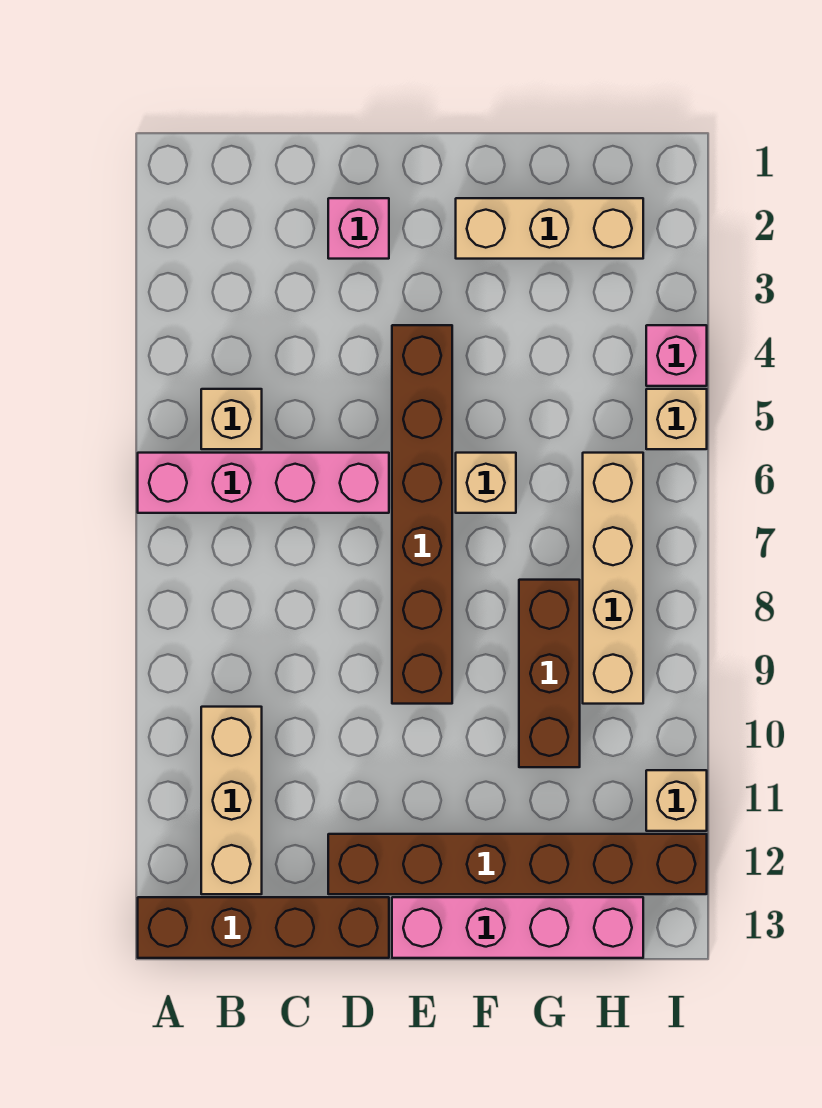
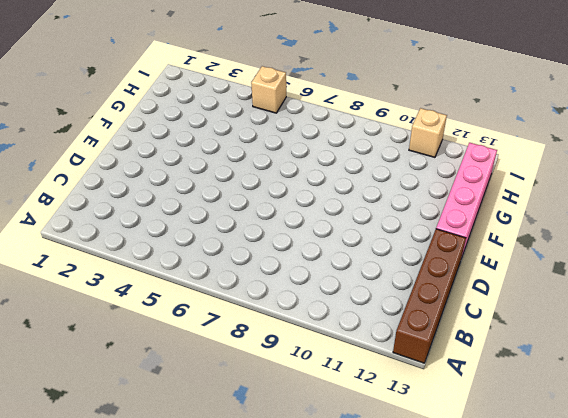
none -> pink 1x4 brick [138,453,389,513]
none -> tan 1x1 brick [201,389,262,449]
none -> tan 1x3 brick [201,707,262,894]

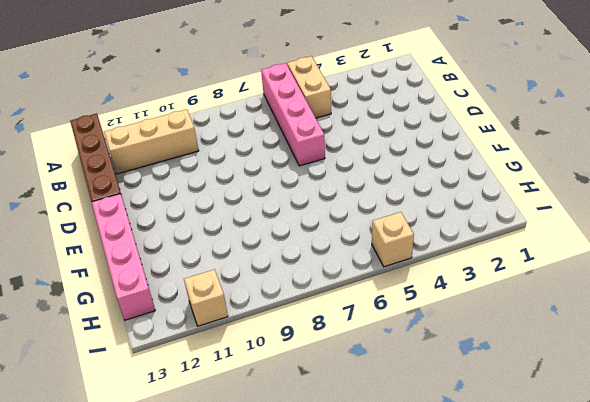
tan 1x2 brick [287,56,331,118] -> tan 1x1 brick [201,389,262,449]
none -> pink 1x1 brick [328,198,389,259]
none -> brown 1x6 brick [328,834,707,894]
none -> brown 1x6 brick [392,325,452,704]

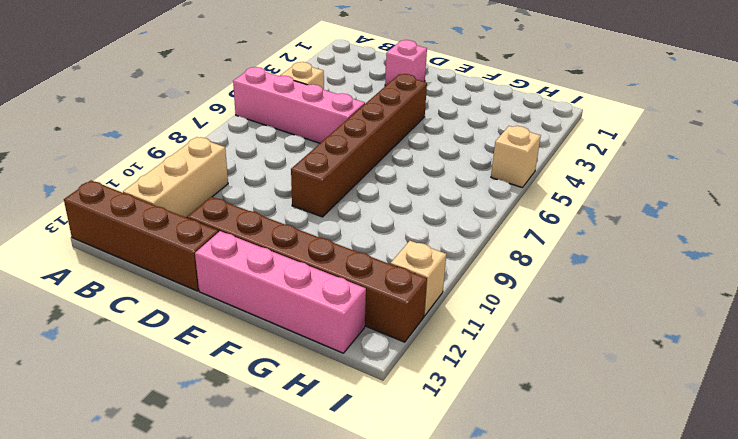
none -> tan 1x3 brick [456,198,643,259]
none -> tan 1x1 brick [456,453,516,513]
none -> brown 1x3 brick [519,580,580,767]

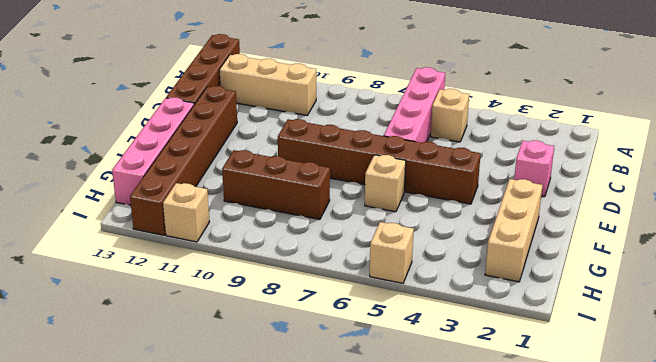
none -> tan 1x4 brick [583,453,643,704]
none -> pink 1x1 brick [646,325,707,386]

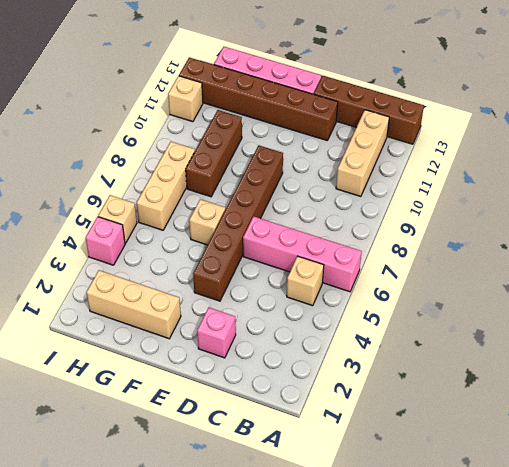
tan 1x3 brick [137,142,195,230] -> tan 1x4 brick [583,453,643,704]

